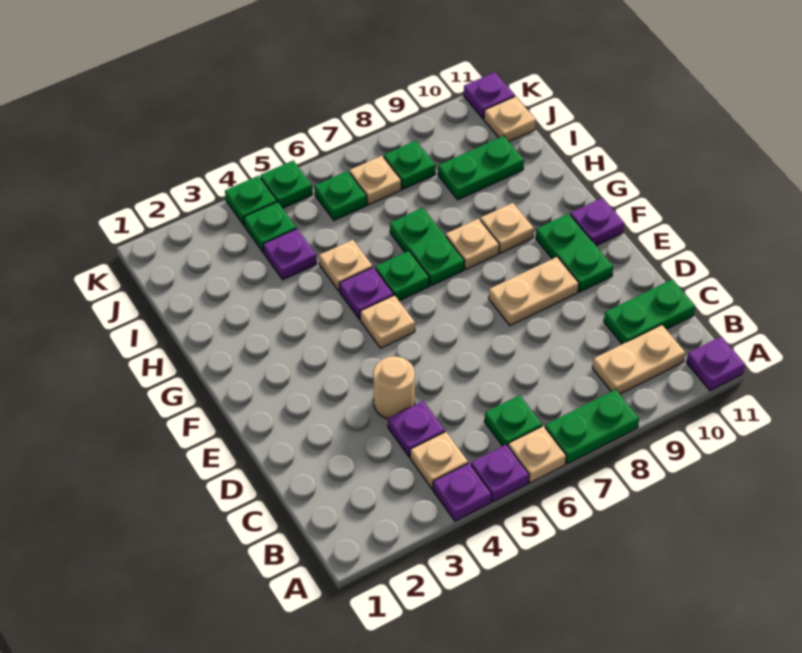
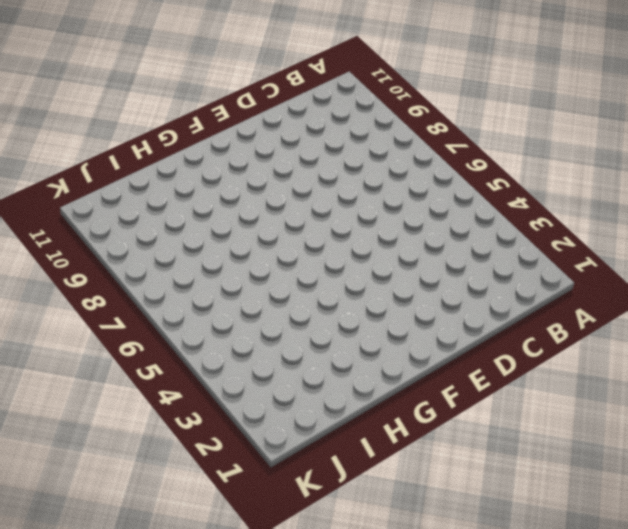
none -> purple 1x1 plate [433,463,492,521]
none -> purple 1x1 plate [471,444,529,502]
none -> tan 1x1 plate [508,426,566,483]
none -> green 1x2 plate [545,389,639,464]

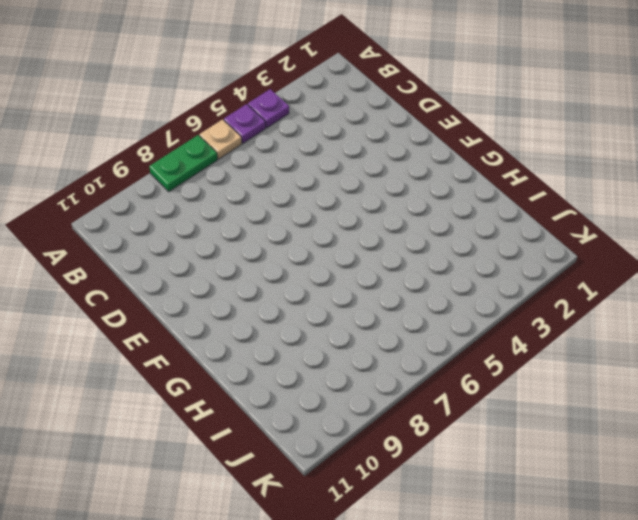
none -> purple 1x1 plate [686,337,745,391]
none -> tan 1x1 plate [410,432,468,489]
none -> green 1x1 plate [484,395,542,446]
none -> tan 1x2 plate [592,325,685,394]

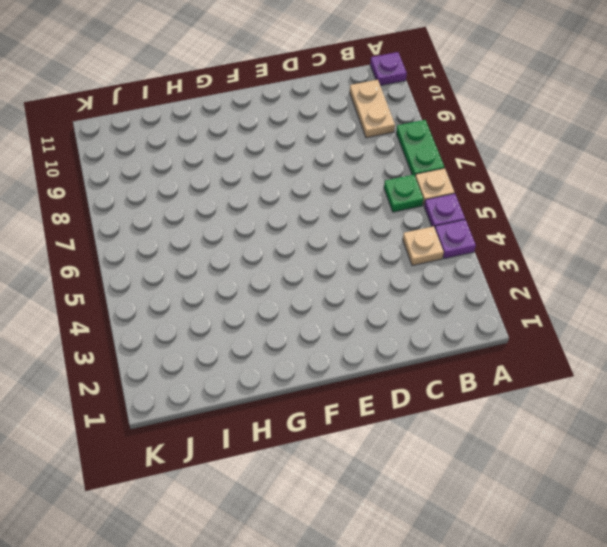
none -> purple 1x1 plate [388,401,445,457]
none -> green 1x2 plate [604,279,695,344]
none -> tan 1x1 round brick [373,356,415,419]
none -> tan 1x2 plate [489,257,579,326]

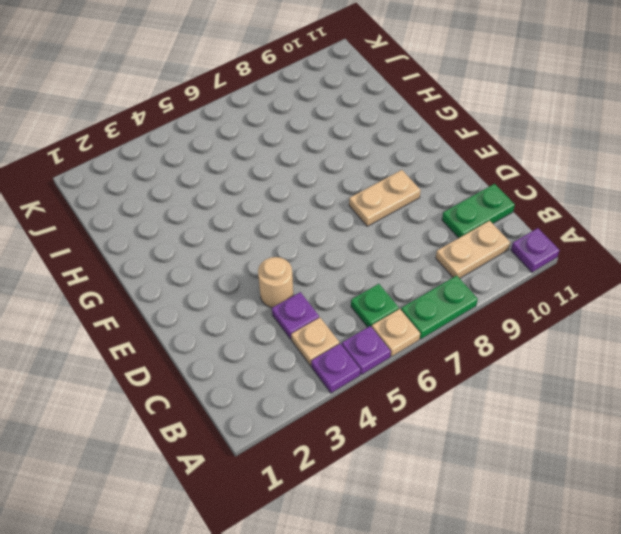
none -> green 1x2 plate [536,214,613,292]
none -> tan 1x1 plate [360,295,415,348]
none -> purple 1x1 plate [570,198,624,246]
none -> purple 1x1 plate [339,267,394,319]

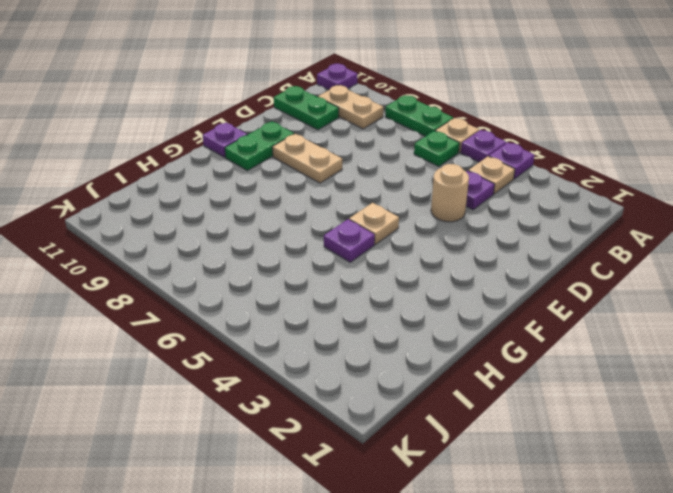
none -> green 1x1 plate [375,251,429,301]
none -> green 1x2 plate [390,208,464,286]
none -> tan 1x1 plate [446,219,499,269]
none -> tan 1x1 plate [480,203,534,253]

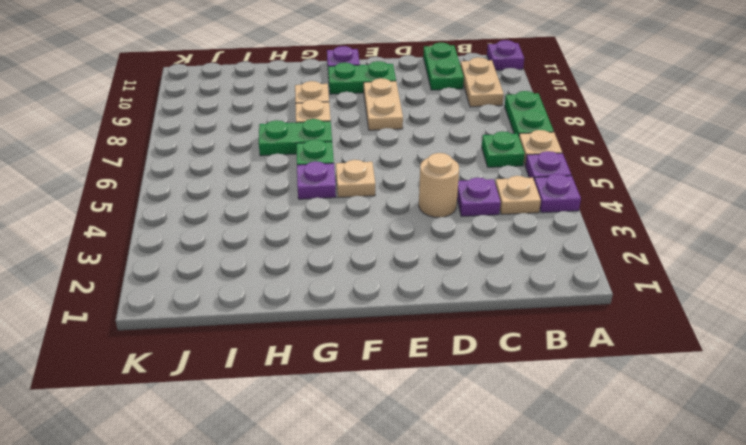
none -> tan 1x1 plate [319,240,373,291]
none -> purple 1x1 plate [263,229,317,280]
none -> green 1x2 plate [438,136,524,200]
none -> green 1x1 plate [244,202,296,252]

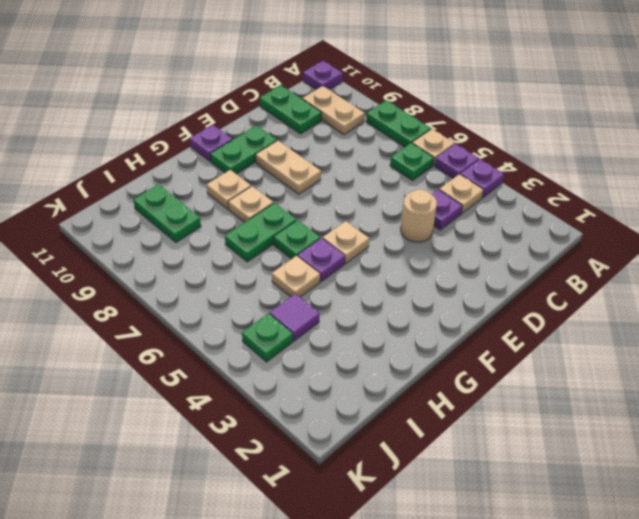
purple 1x1 tile [270,294,320,341] -> purple 1x1 plate [263,229,317,280]
none -> green 1x1 plate [315,171,367,220]
none -> tan 1x1 plate [349,156,401,205]
none -> green 1x1 plate [384,141,436,189]
none -> tan 1x1 plate [484,96,536,141]

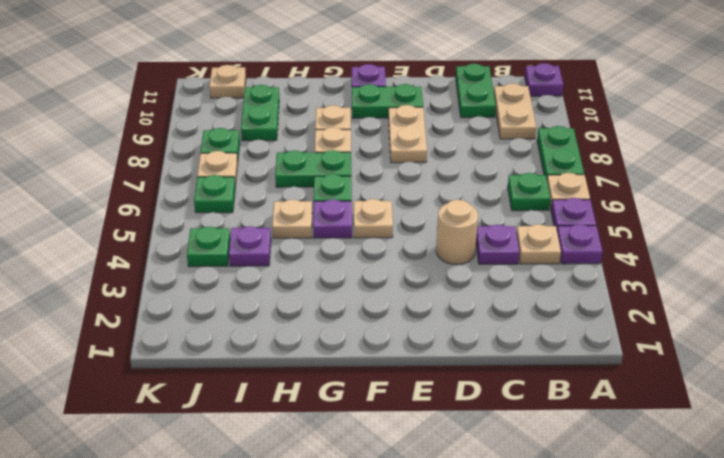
none -> green 1x1 plate [225,176,277,225]
none -> green 1x1 plate [260,160,312,208]
none -> purple 1x1 plate [464,72,515,119]

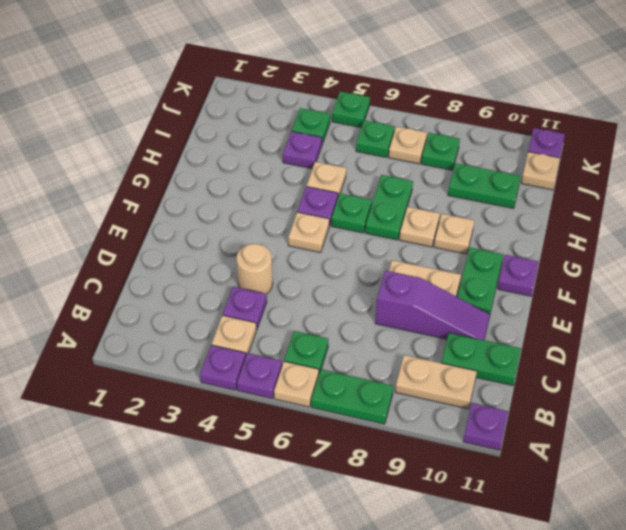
purple 1x3 slope [375,270,490,340] -> none
none -> green 1x1 plate [225,176,277,225]

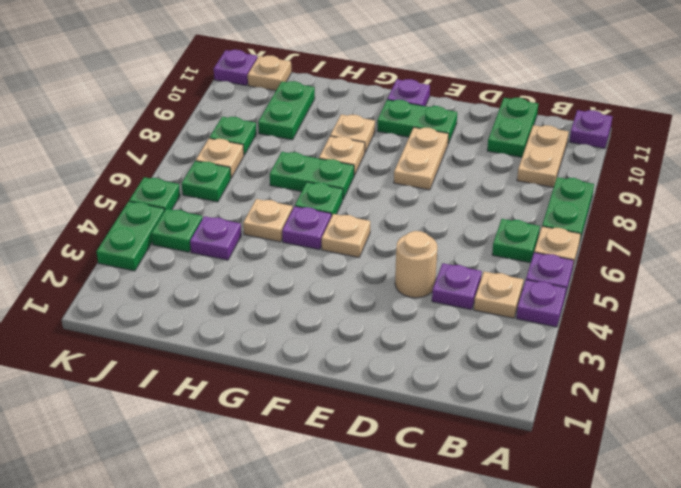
green 1x2 plate [96,201,164,271] -> green 1x1 plate [225,176,277,225]

